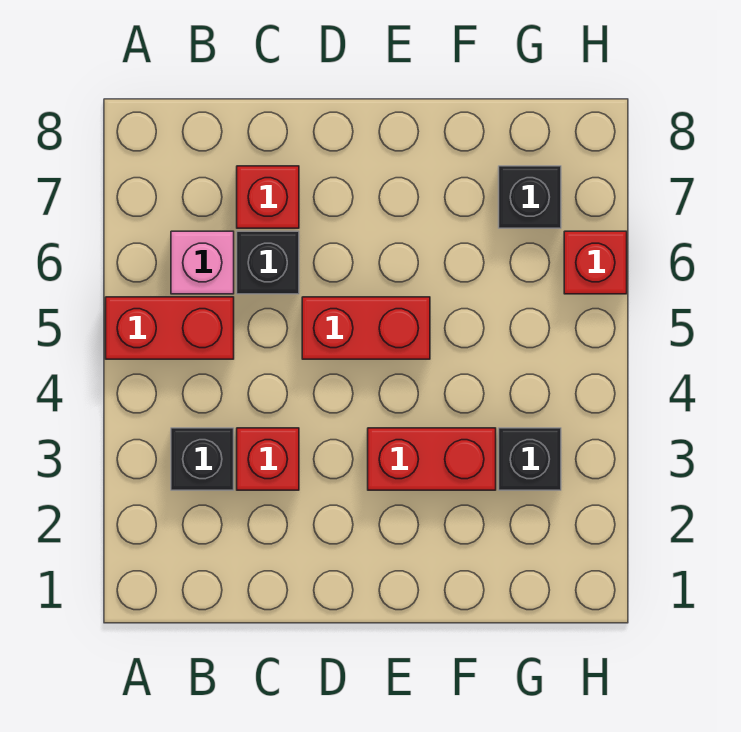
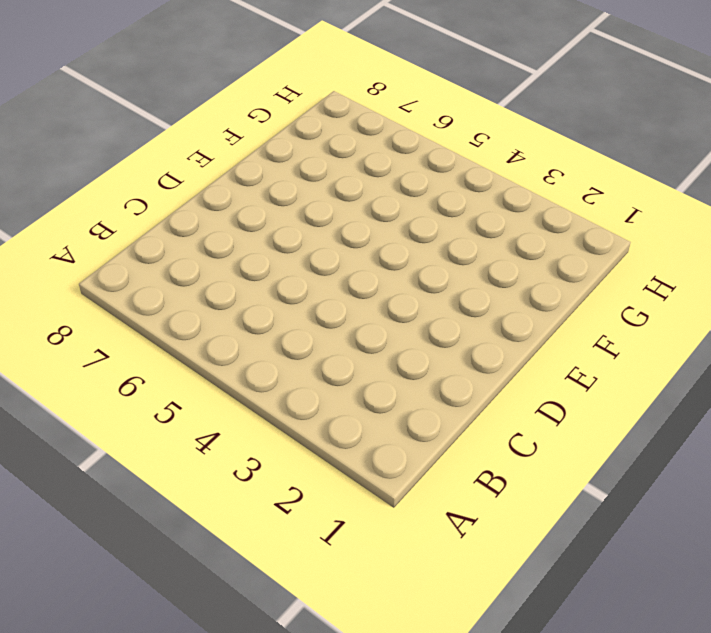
none -> red 1x2 brick [106,297,234,359]
none -> black 1x1 brick [171,428,234,490]

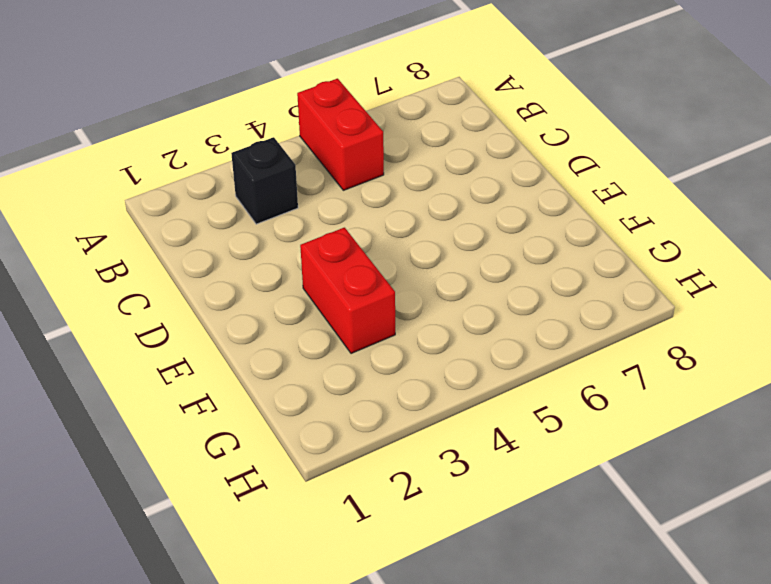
none -> pink 1x1 brick [171,231,234,294]
none -> red 1x1 brick [237,428,299,490]

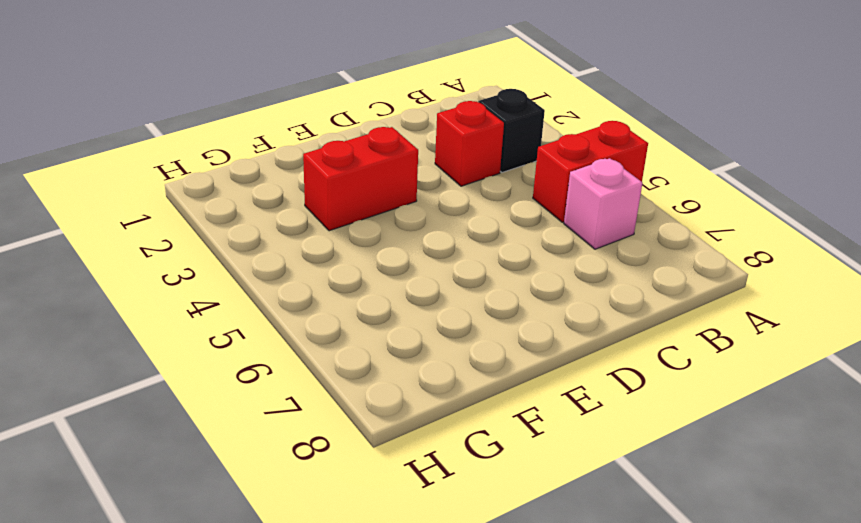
none -> black 1x1 brick [237,231,299,294]
none -> red 1x1 brick [237,166,299,228]

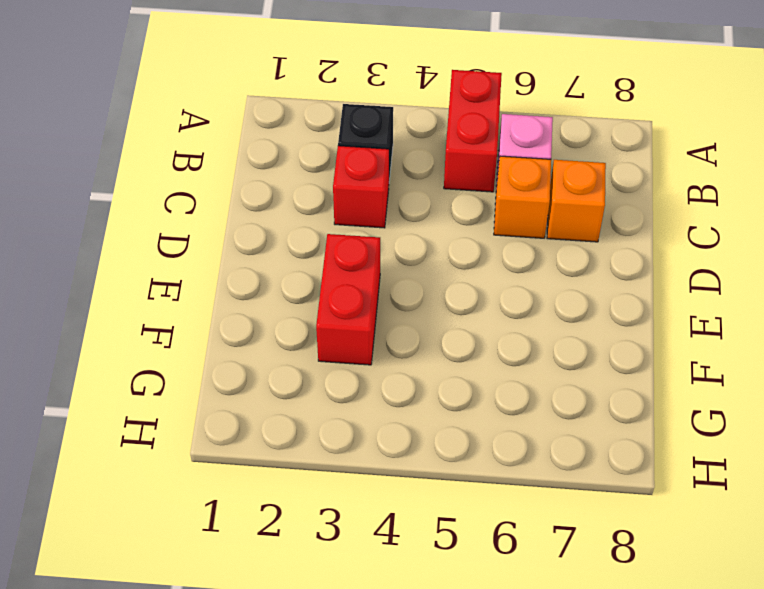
orange 1x1 brick [494,156,551,238] -> black 1x1 brick [237,231,299,294]
orange 1x1 brick [547,160,606,242] -> red 1x1 brick [237,166,299,228]
none -> red 1x2 brick [302,297,430,359]
none -> black 1x1 brick [499,428,561,490]

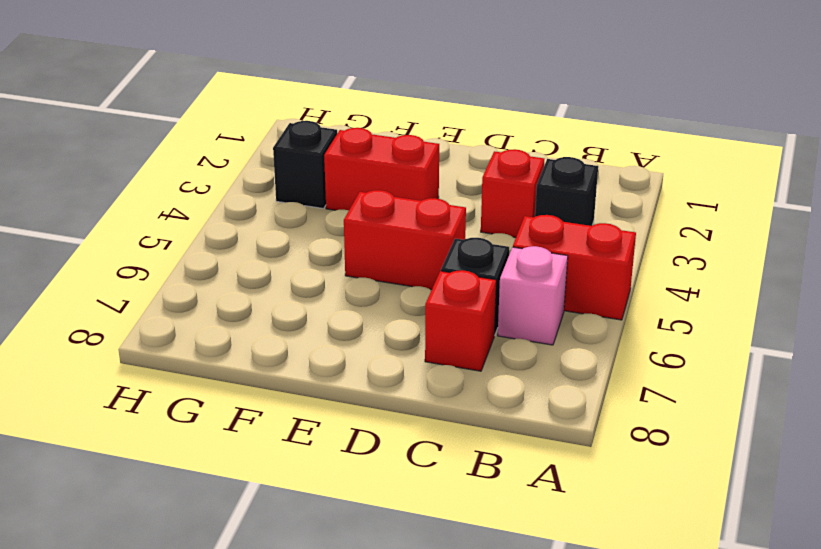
none -> black 1x1 brick [499,166,561,228]
none -> red 1x1 brick [564,231,627,294]

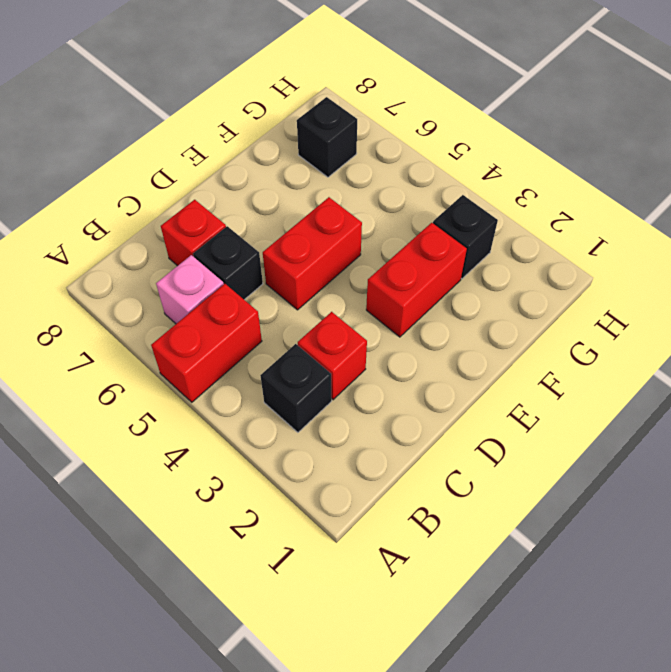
none -> red 1x1 brick [564,231,627,294]

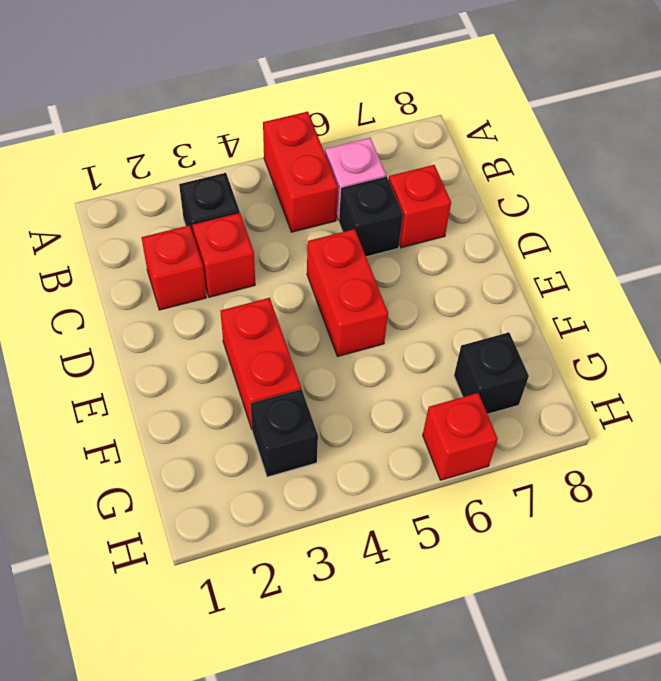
red 1x1 brick [142,225,206,310] -> none

